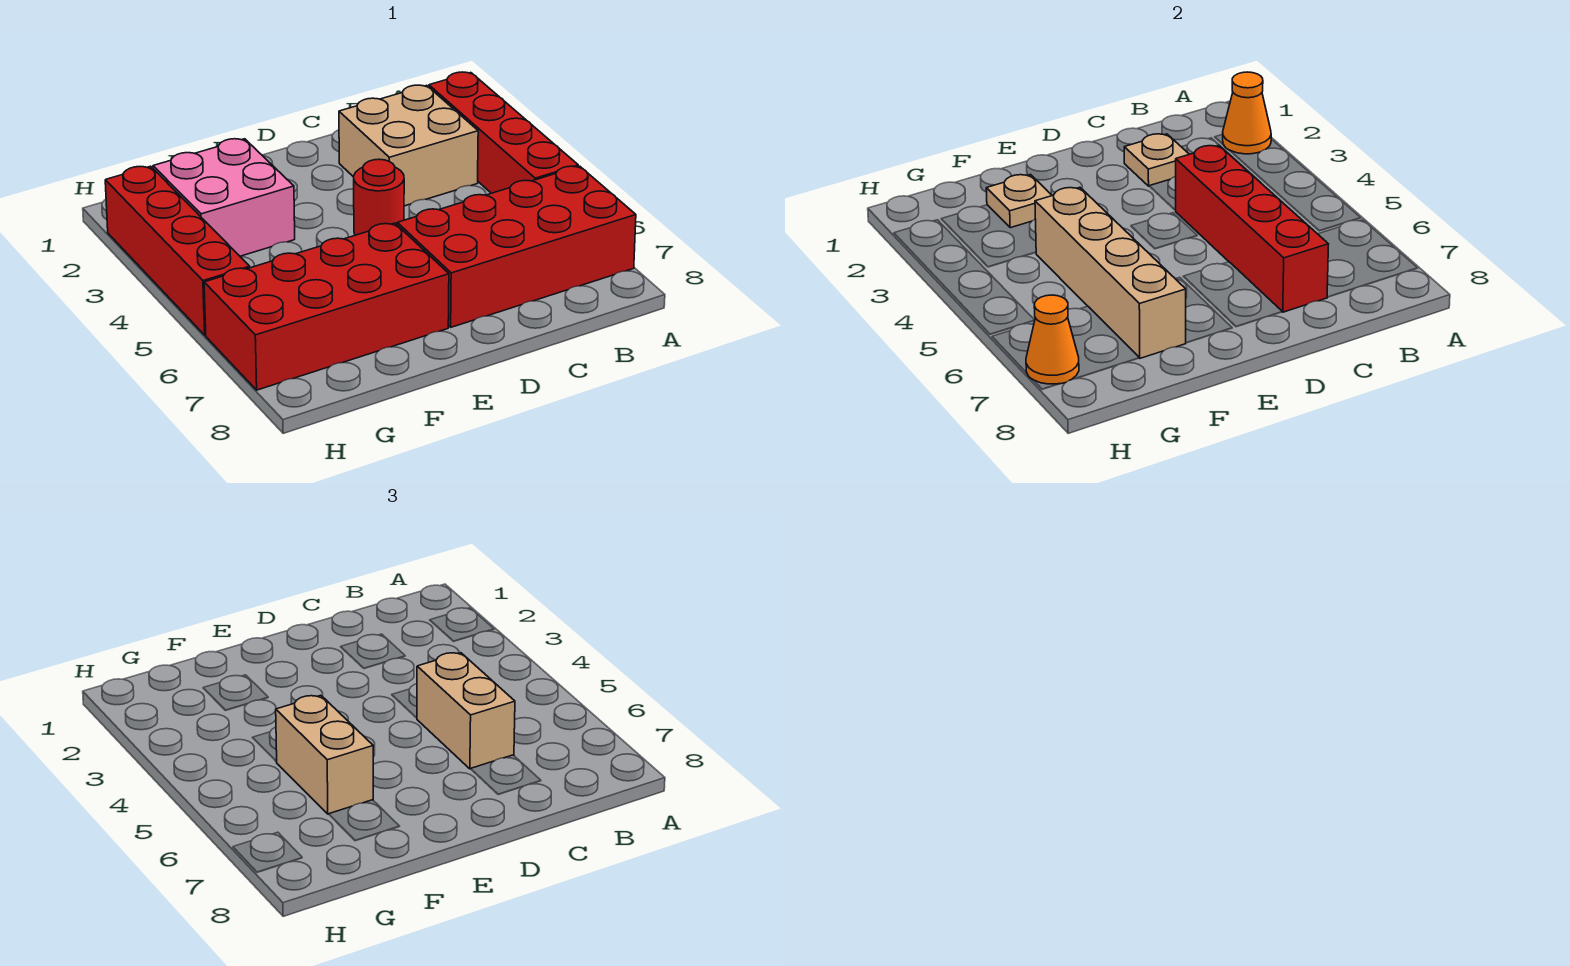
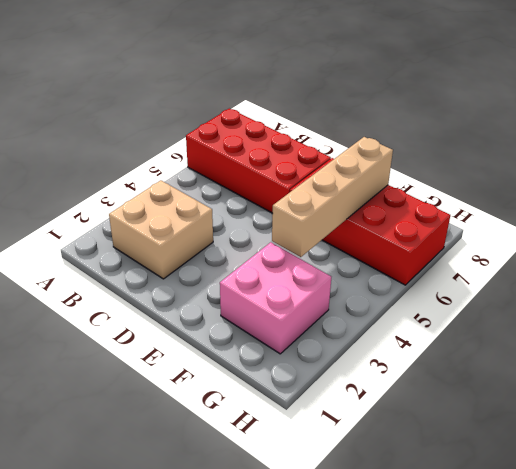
none -> red 1x4 brick [429,72,578,193]
none -> red 1x1 round brick [354,159,404,235]
none -> red 1x4 brick [105,166,250,335]

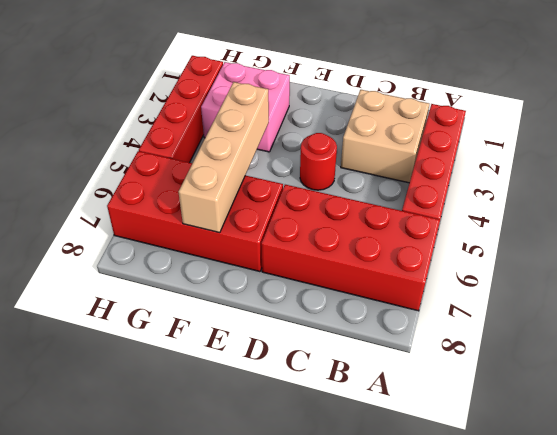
none -> orange 1x1 cone [1223,72,1271,154]
none -> tan 1x1 plate [1124,134,1189,186]
none -> red 1x4 brick [1175,146,1328,312]

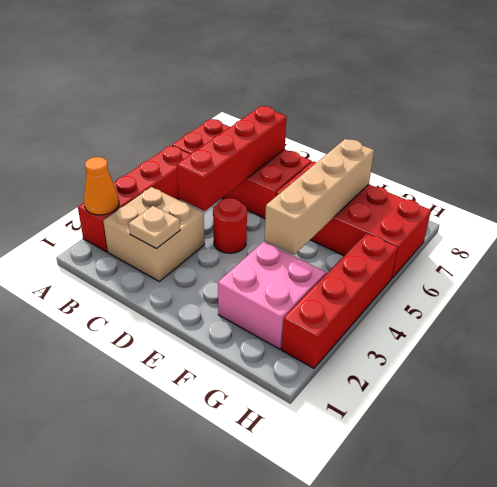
none -> tan 1x1 plate [986,175,1052,228]
none -> orange 1x1 cone [1026,295,1079,384]
none -> tan 1x2 brick [417,653,515,769]

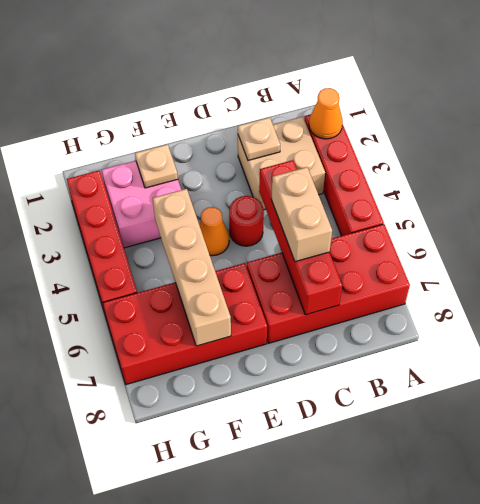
orange 1x1 cone [199,207,229,256] -> orange 1x1 cone moved to [1026,295,1079,384]
none -> tan 1x2 brick [276,695,373,814]

